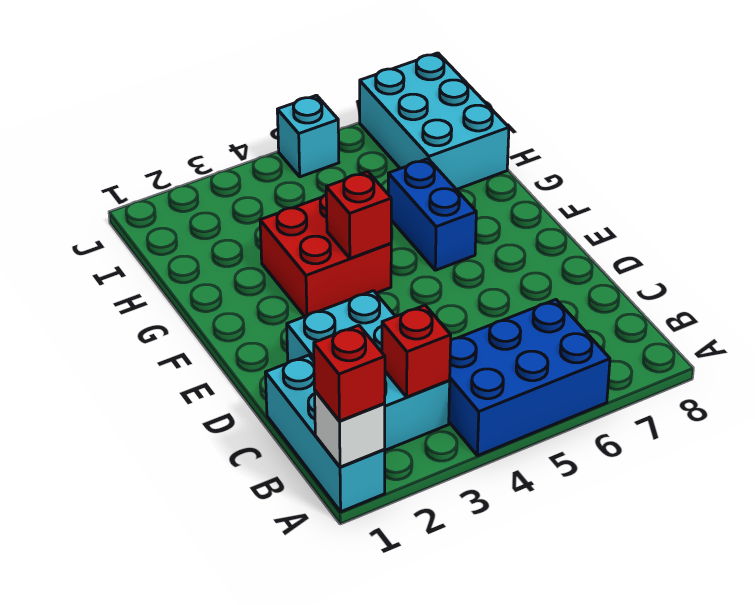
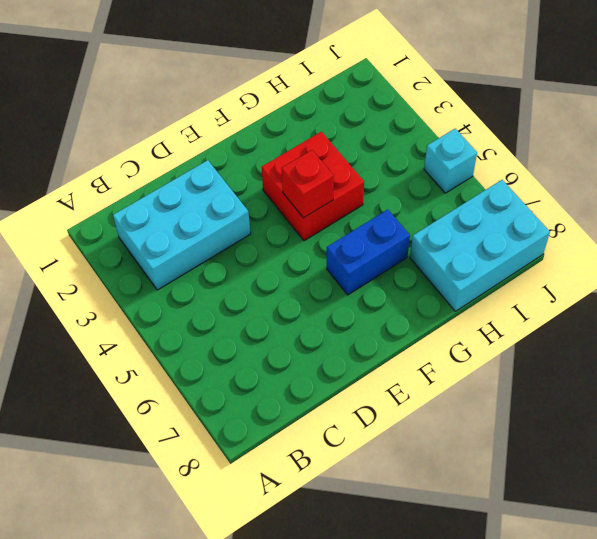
none -> cyan 1x3 brick [265,355,385,512]
none -> blue 2x3 brick [449,300,610,456]

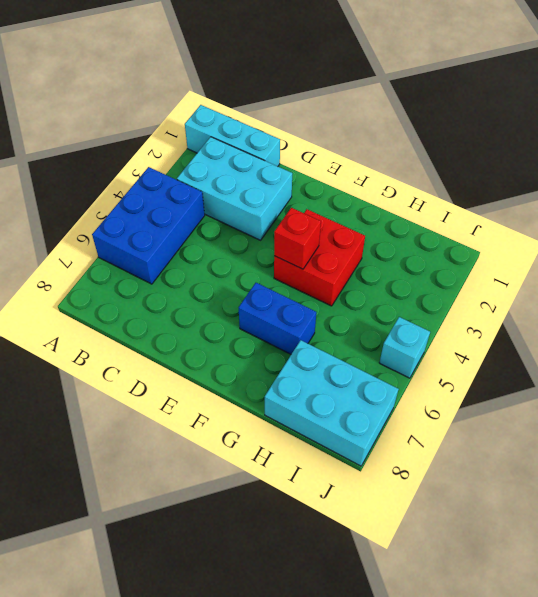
none -> white 1x1 brick [315,391,385,467]
none -> red 1x1 brick [382,305,451,397]

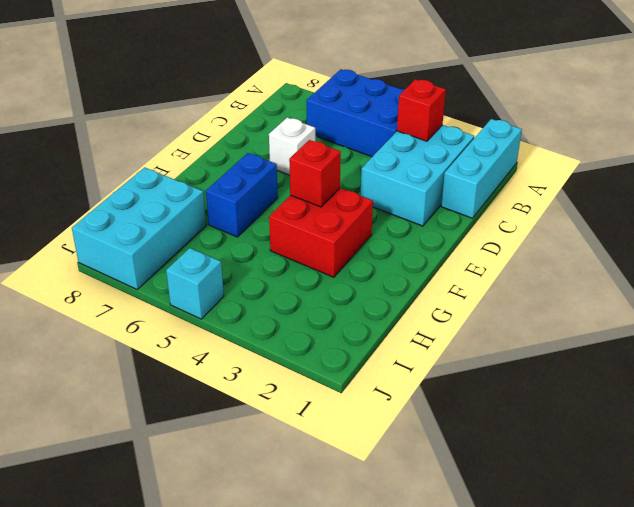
white 1x1 brick [269,118,315,175] -> white 1x1 brick moved to [315,391,385,467]
none -> red 1x1 brick [314,325,385,421]

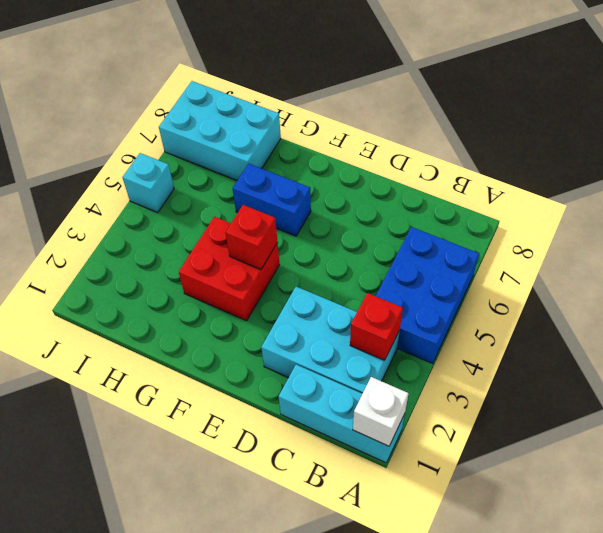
none -> red 1x1 brick [314,325,385,421]

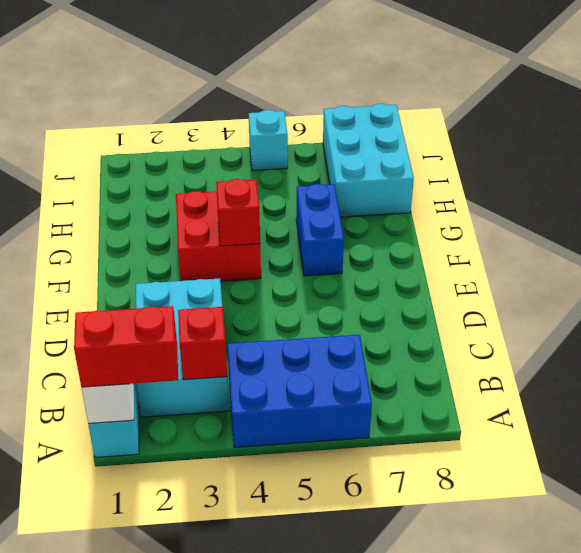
red 1x2 brick [74,306,178,387] -> red 1x1 brick [314,325,385,421]

